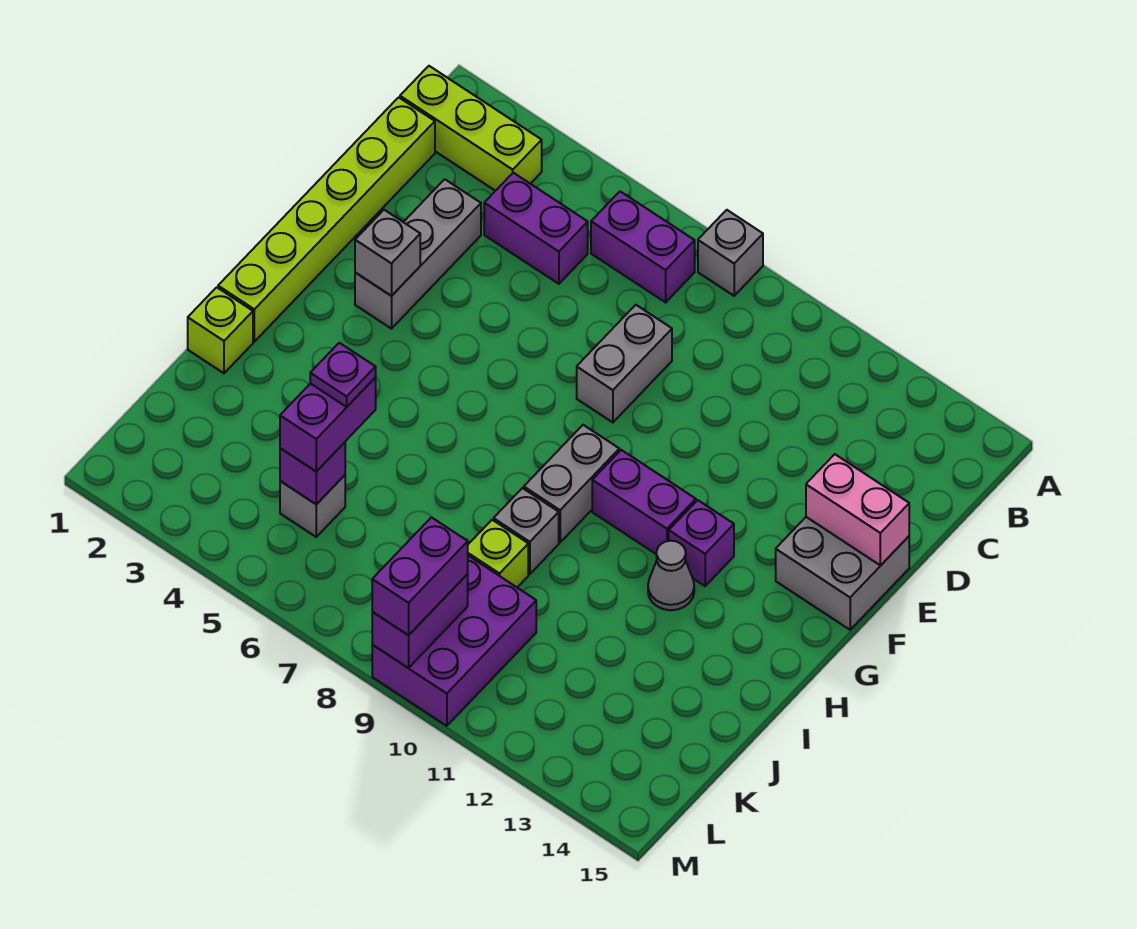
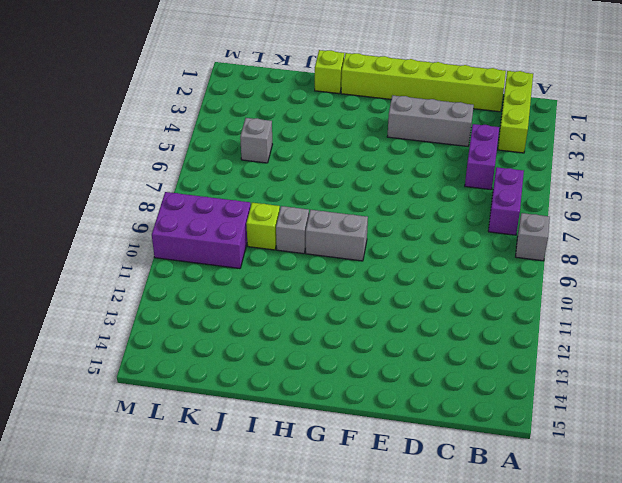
none -> grey 1x2 brick [577,305,672,422]
none -> grey 2x2 brick [776,517,909,630]
none -> purple 1x2 brick [592,450,696,554]

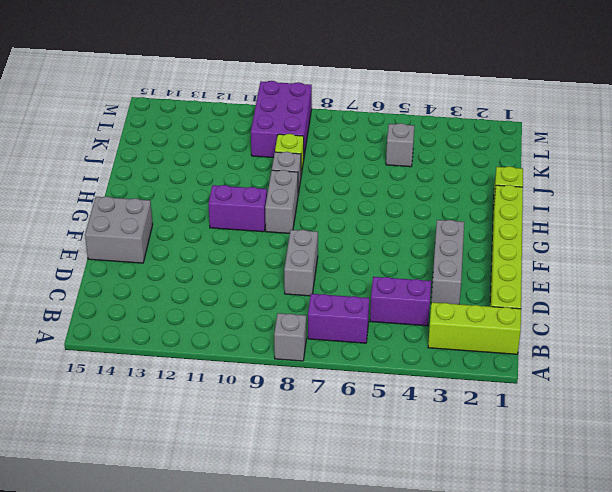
none -> purple 1x1 brick [669,500,734,586]
none -> grey 1x1 cone [648,541,694,610]
none -> pink 1x2 brick [806,454,909,565]

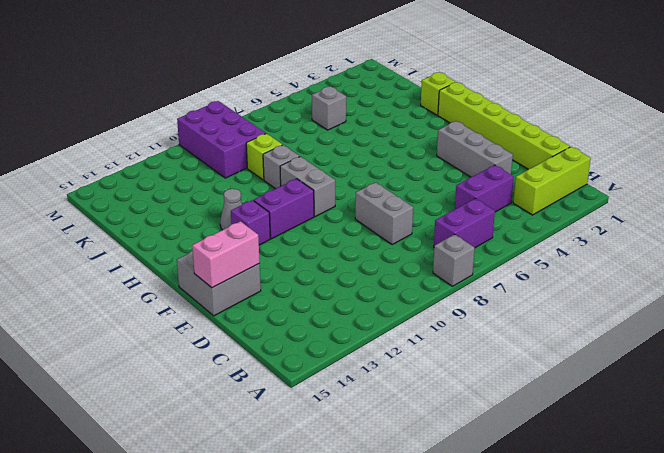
none -> grey 1x1 brick [355,210,420,296]
none -> purple 1x1 brick [280,442,345,504]
none -> purple 1x2 brick [372,574,468,668]

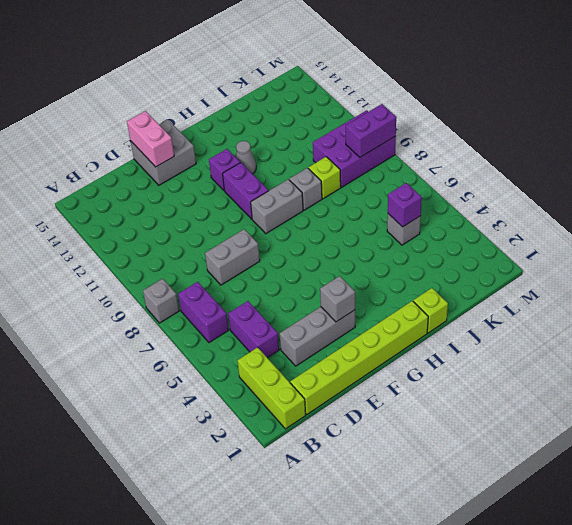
none -> purple 1x2 brick [280,378,376,472]
none -> purple 1x2 brick [372,517,468,635]
none -> purple 1x1 plate [310,343,376,407]

